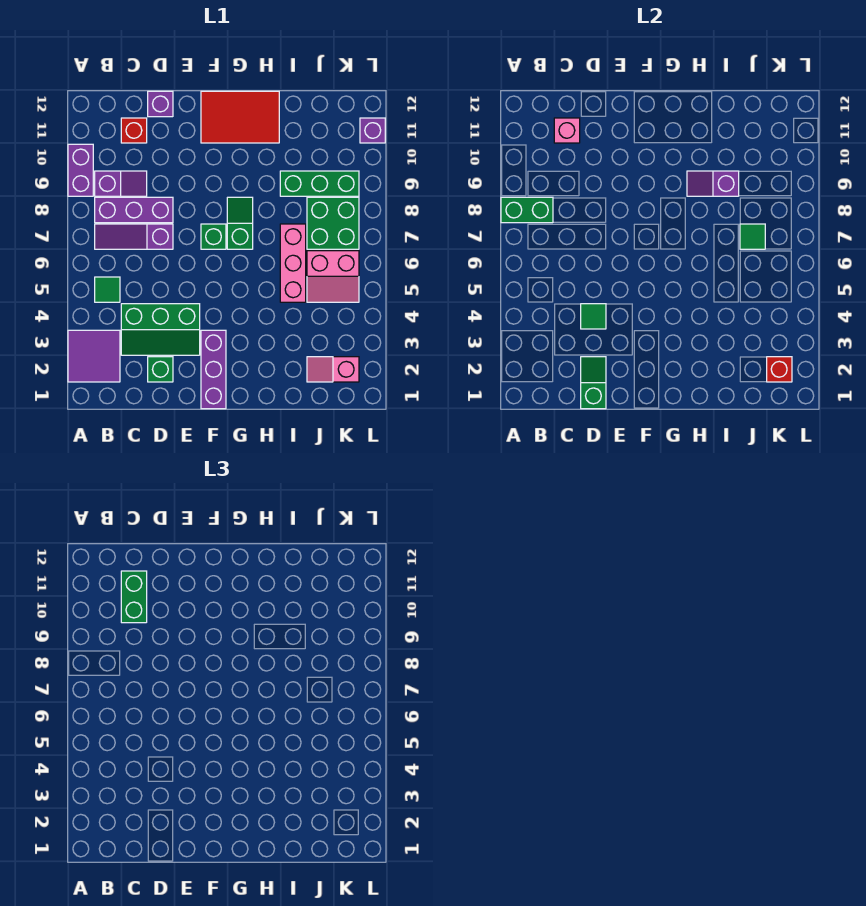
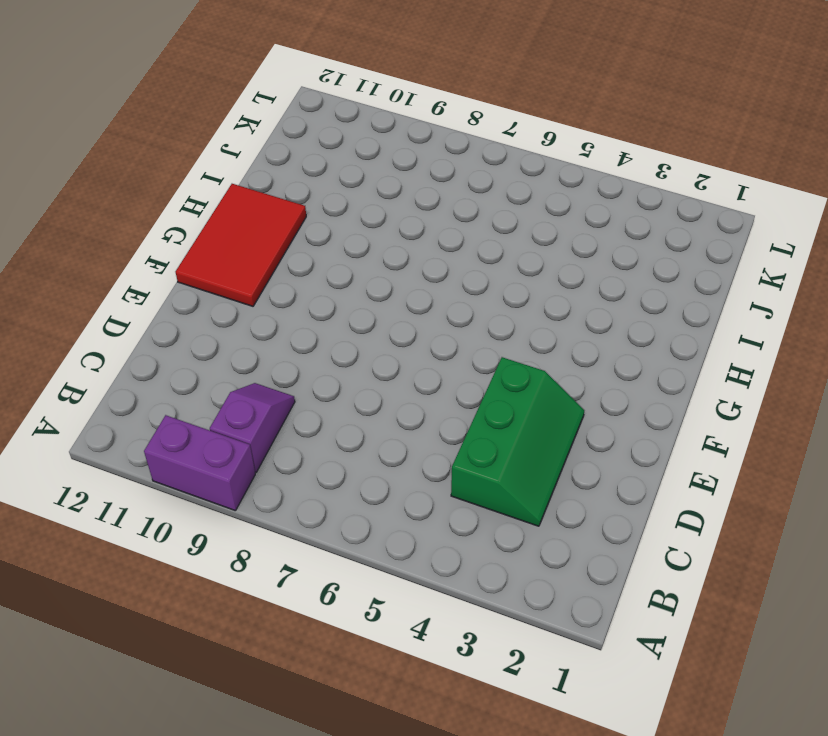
none -> purple 2x2 tile [68,330,120,382]
none -> green 1x1 tile [95,277,120,302]
none -> purple 1x3 slope [95,224,173,249]

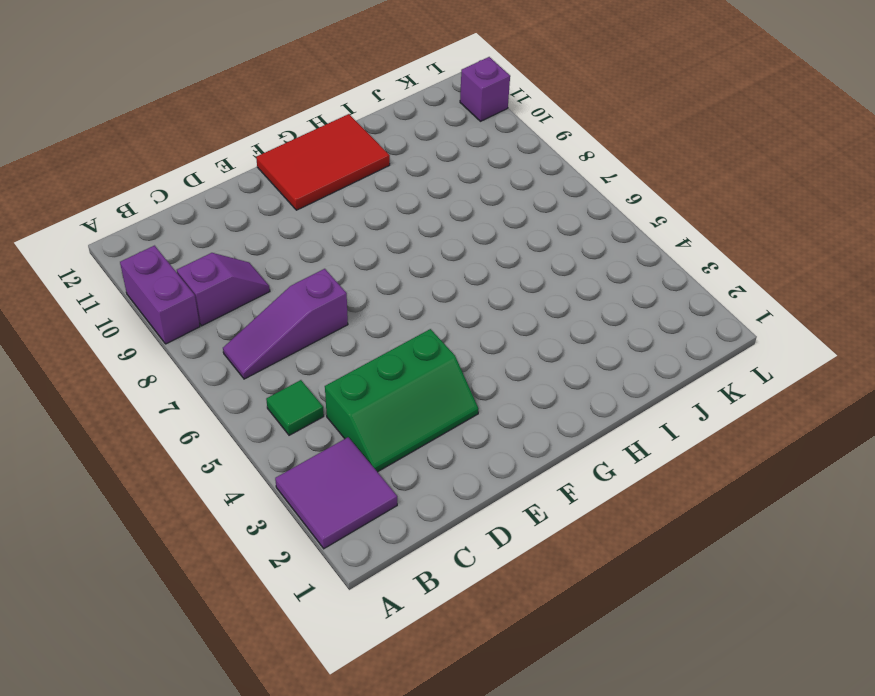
none -> purple 1x3 brick [95,197,173,223]
none -> red 1x1 brick [121,118,147,143]
none -> green 1x1 brick [148,357,173,382]

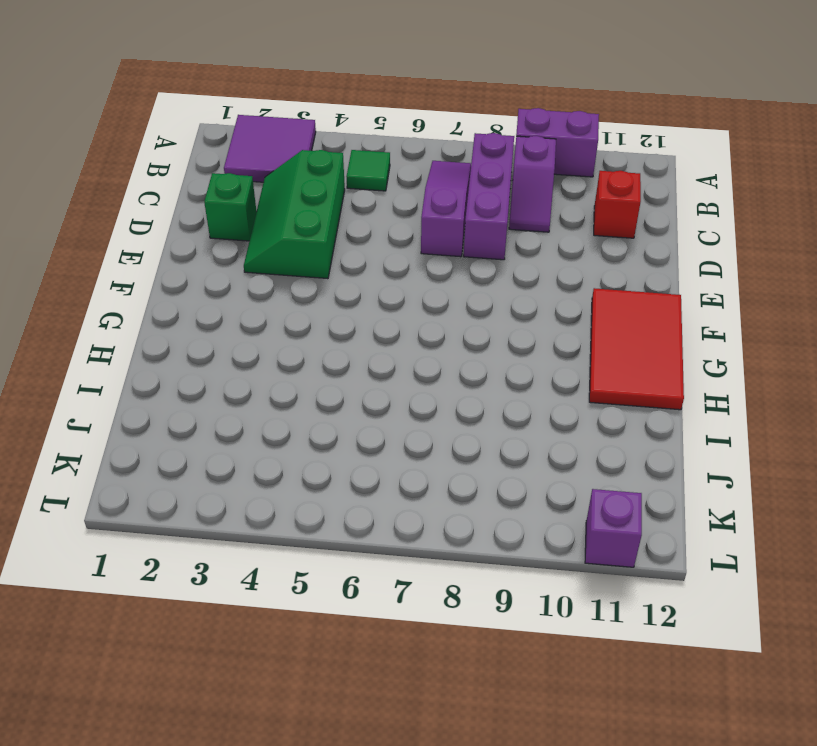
none -> purple 1x1 brick [148,91,173,117]
none -> purple 1x3 brick [201,330,226,409]
none -> green 1x1 brick [201,224,226,249]

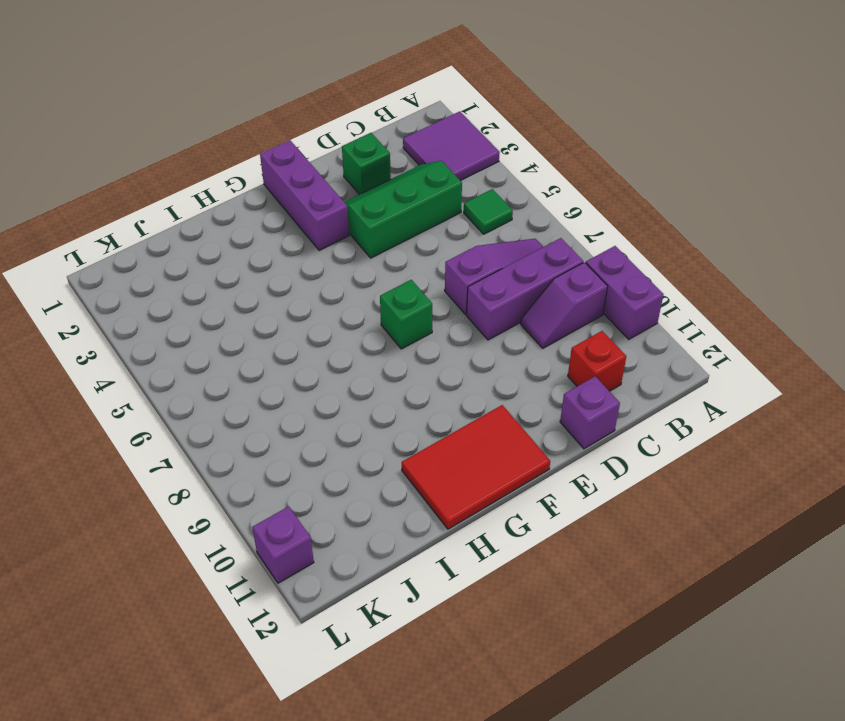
none -> green 1x2 slope [227,197,253,249]
none -> pink 1x3 brick [280,224,306,302]
none -> green 1x3 brick [280,171,359,196]

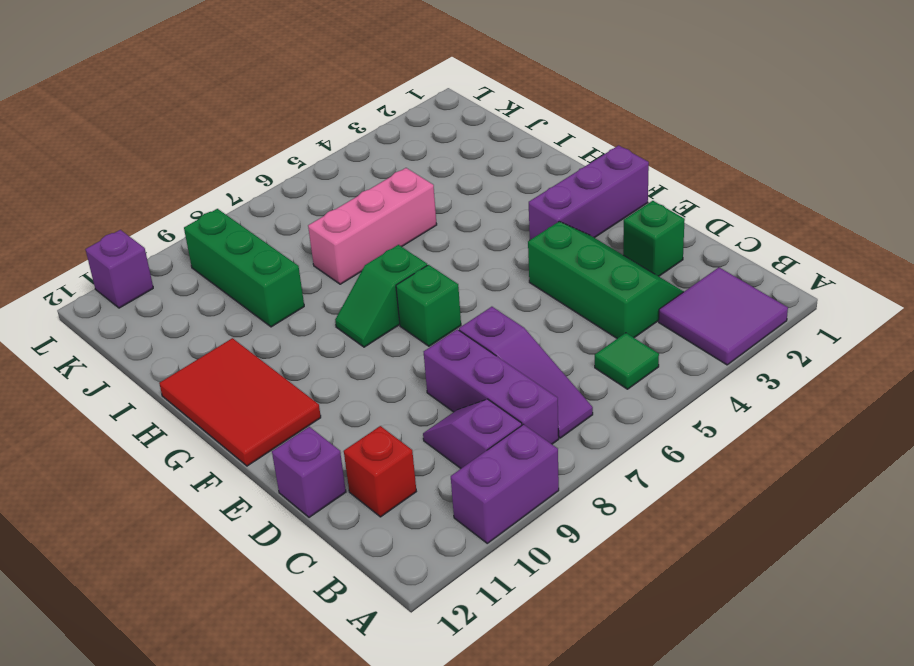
none -> pink 1x2 slope [307,357,359,382]
none -> pink 2x2 slope [307,251,359,302]
none -> green 2x2 brick [307,197,359,249]

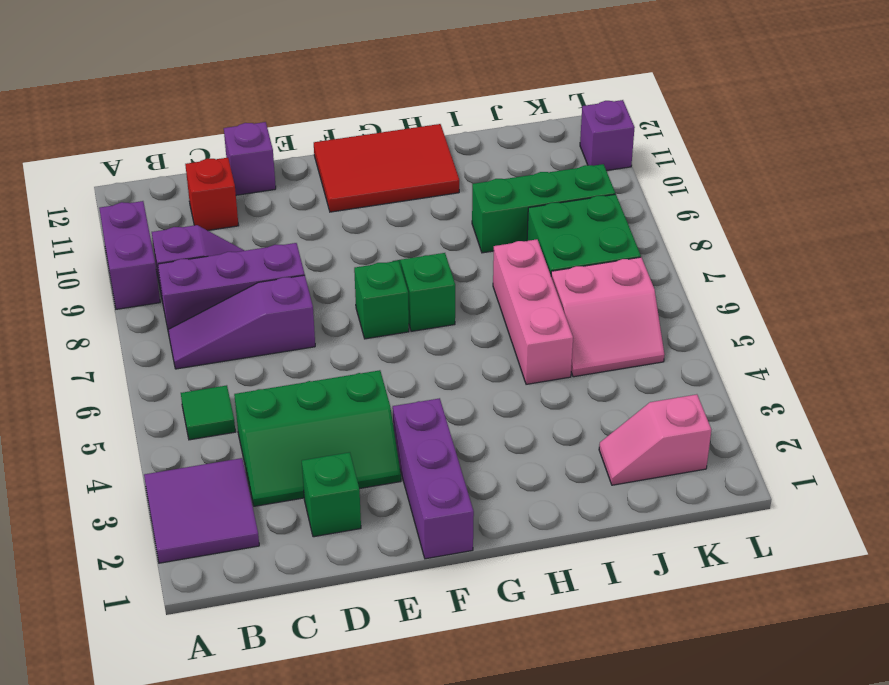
none -> green 1x2 brick [501,197,553,223]
none -> pink 1x1 brick [554,118,580,143]
none -> green 1x2 slope [581,357,606,409]

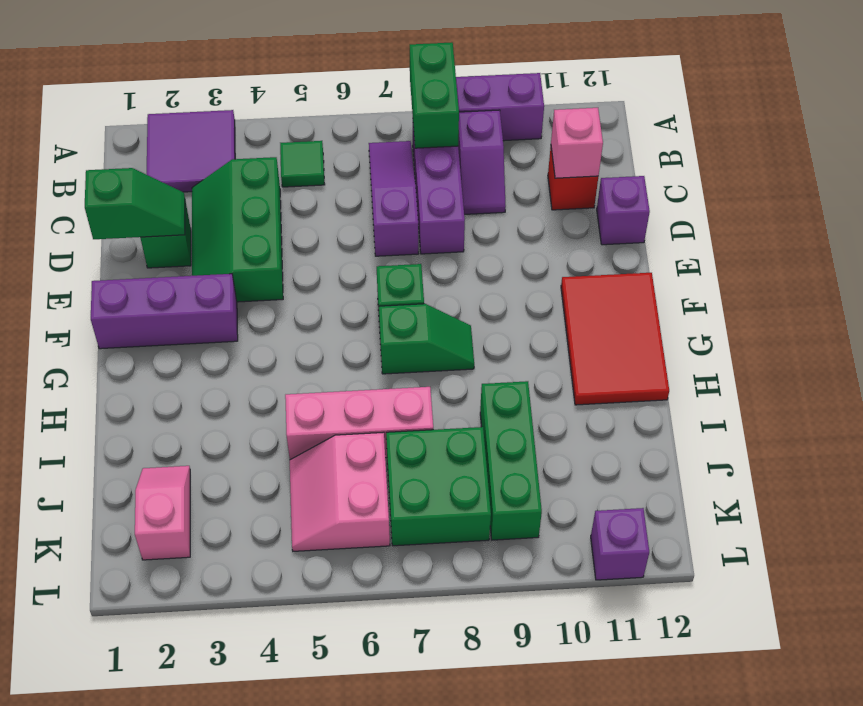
none -> green 1x1 tile [581,304,606,329]
none -> purple 1x2 slope [687,171,739,196]
none -> green 1x1 tile [740,224,765,249]

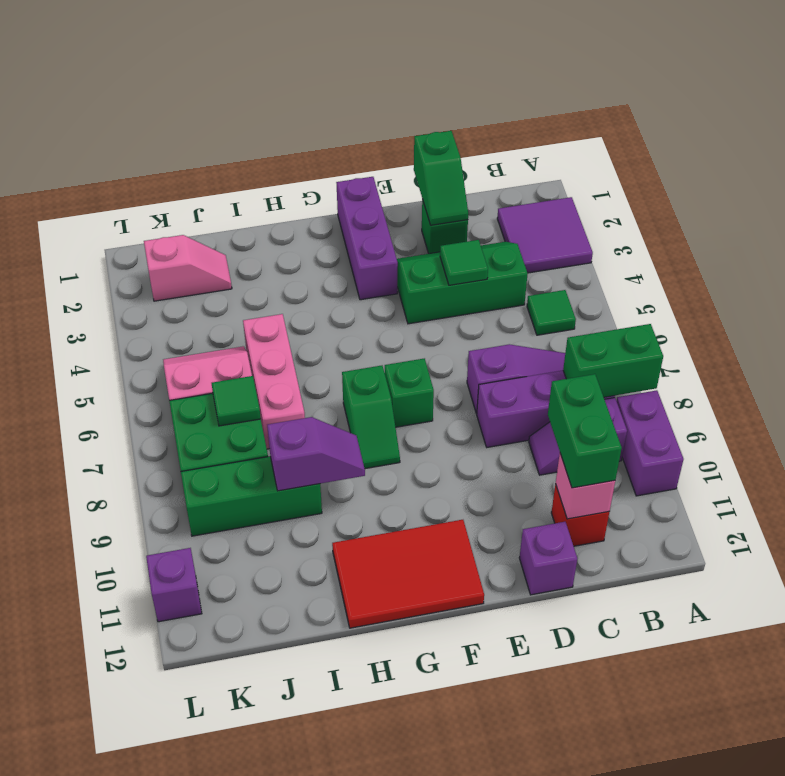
none -> red 1x1 brick [767,357,792,382]

